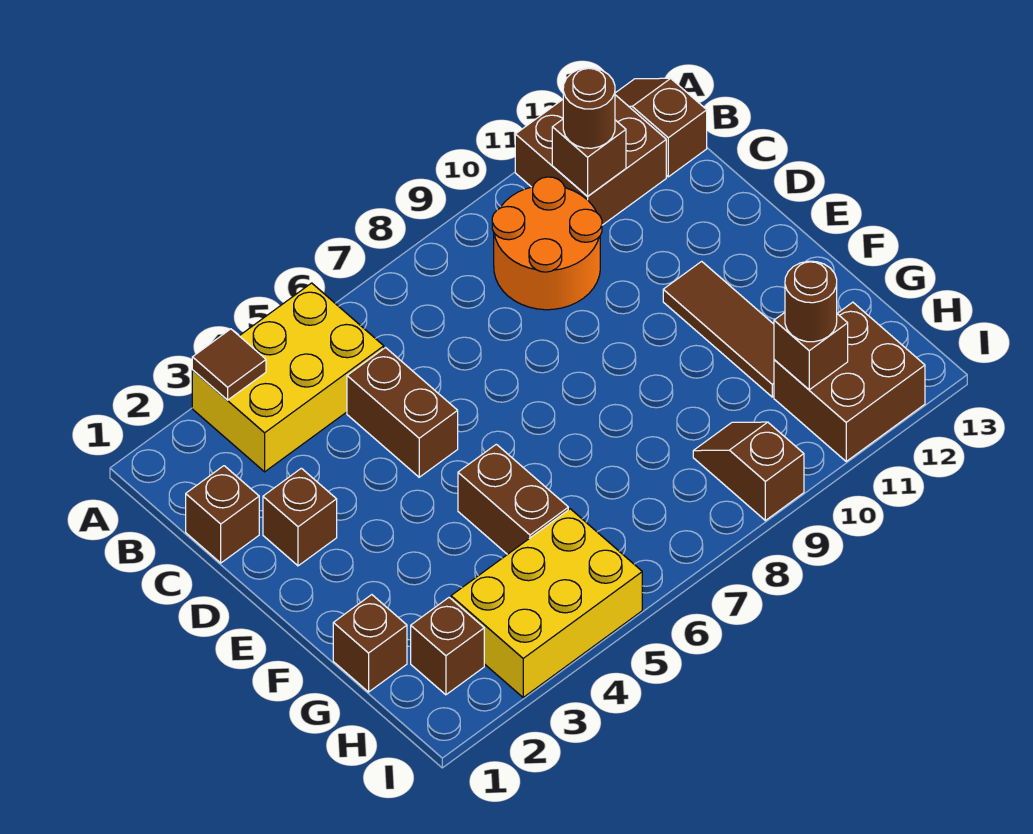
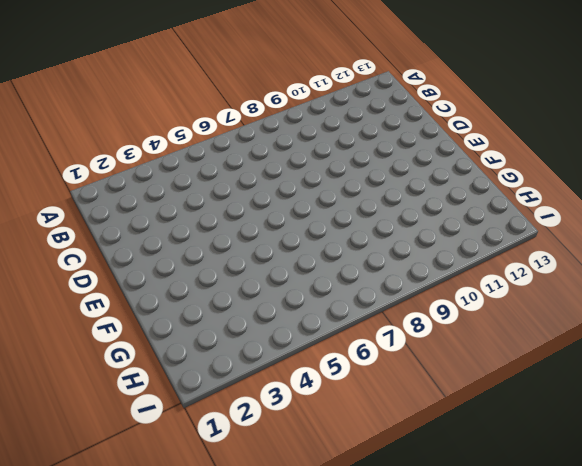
none -> yellow 2x3 brick [192,283,384,472]
none -> brown 2x2 brick [515,95,666,225]
none -> brown 1x2 slope [615,78,707,177]

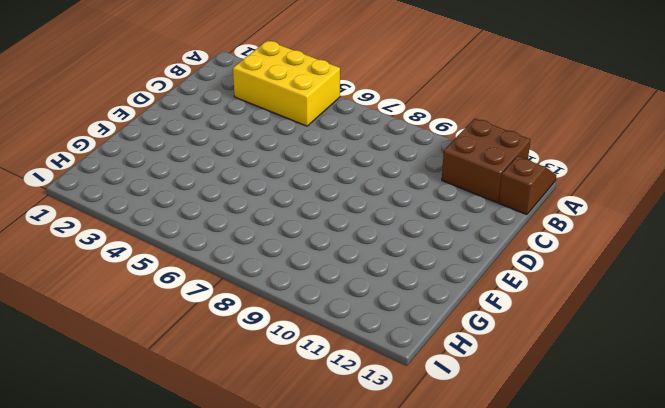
none -> orange 2x2 round brick [492,177,602,310]
none -> brown 1x1 brick [186,466,259,563]
none -> brown 1x2 brick [347,348,458,477]

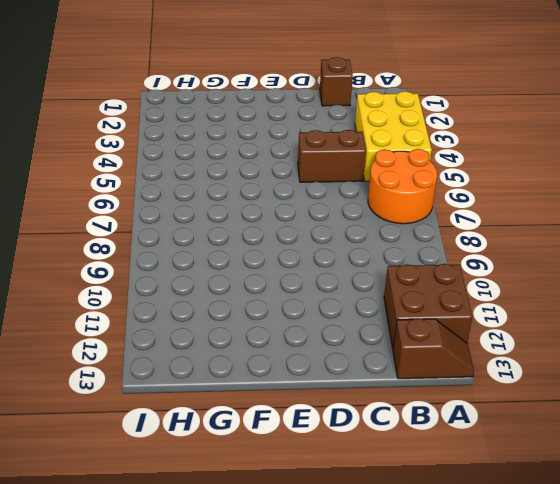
orange 2x2 round brick [368,149,437,224] -> orange 2x2 round brick moved to [492,177,602,310]
none -> brown 1x1 brick [263,468,337,566]
none -> brown 1x3 tile [663,261,774,397]
none -> brown 1x2 brick [458,444,568,554]

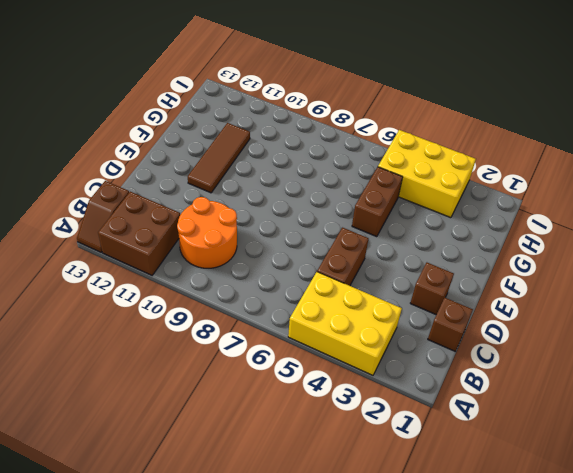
none -> brown 1x1 brick [333,595,407,692]
none -> brown 1x1 brick [411,597,484,695]
none -> brown 1x2 slope [693,422,804,520]

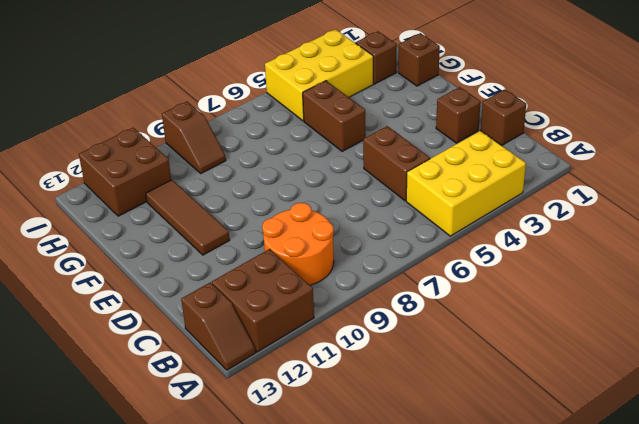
none -> brown 1x1 tile [192,329,266,400]
none -> brown 1x1 brick [552,119,626,196]
none -> brown 1x1 brick [774,313,848,390]

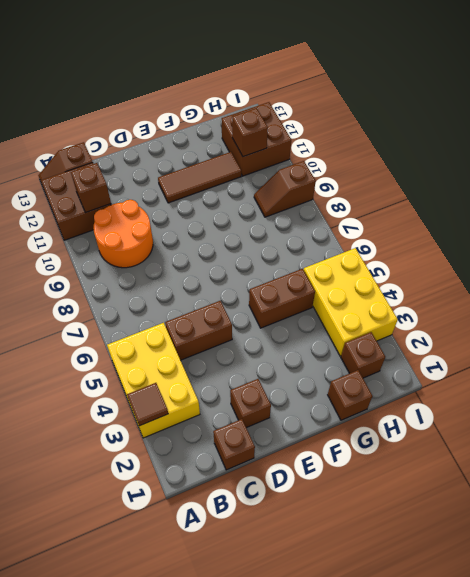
none -> brown 1x1 round brick [563,68,615,148]
none -> brown 1x1 round brick [785,261,837,342]

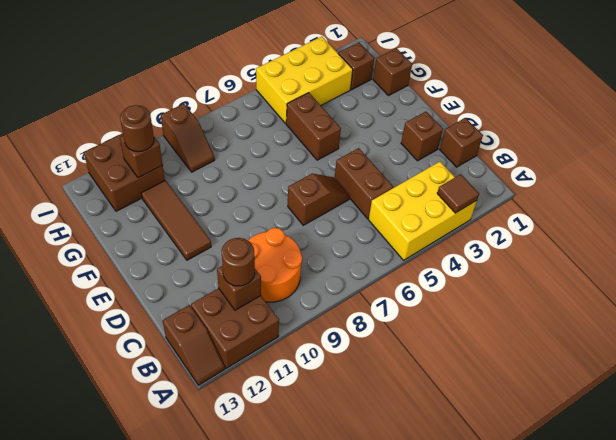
brown 1x2 slope [288,174,350,225] -> none

